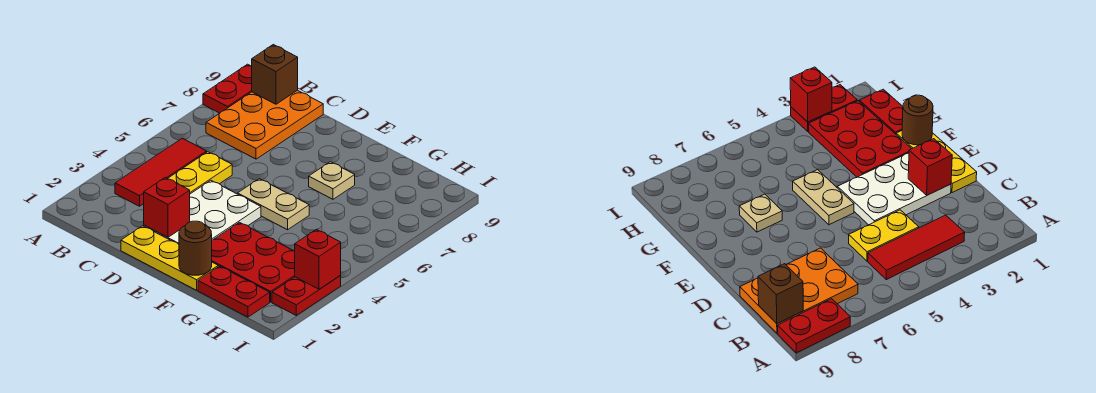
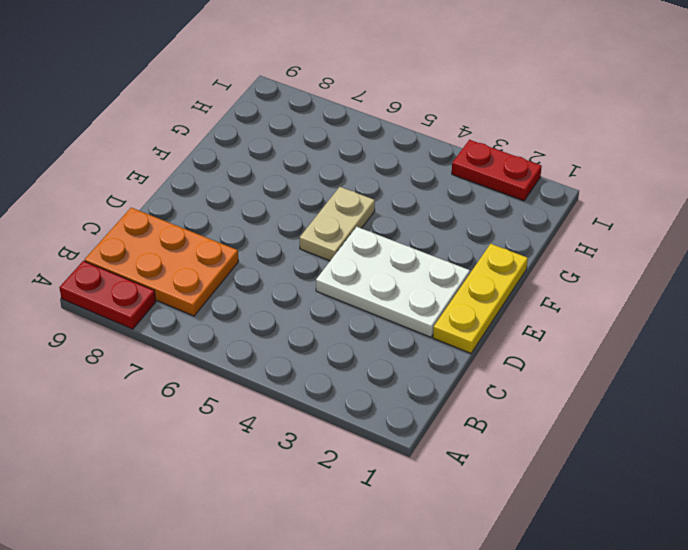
none -> red 1x3 tile [115,138,207,206]
none -> yellow 1x2 plate [168,152,232,194]
none -> red 2x3 plate [212,222,295,302]

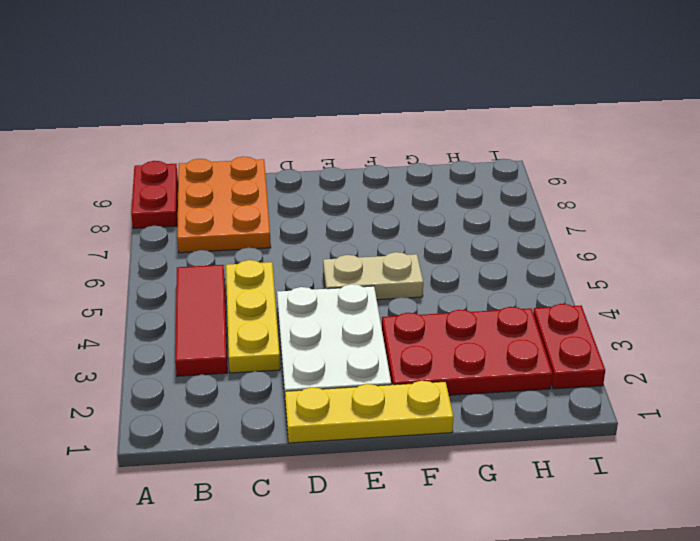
yellow 1x3 plate [226,260,280,373] -> yellow 1x2 plate [168,152,232,194]
none -> tan 1x1 plate [309,162,355,199]
none -> red 1x2 plate [198,266,270,317]
none -> brown 1x1 brick [252,45,298,104]

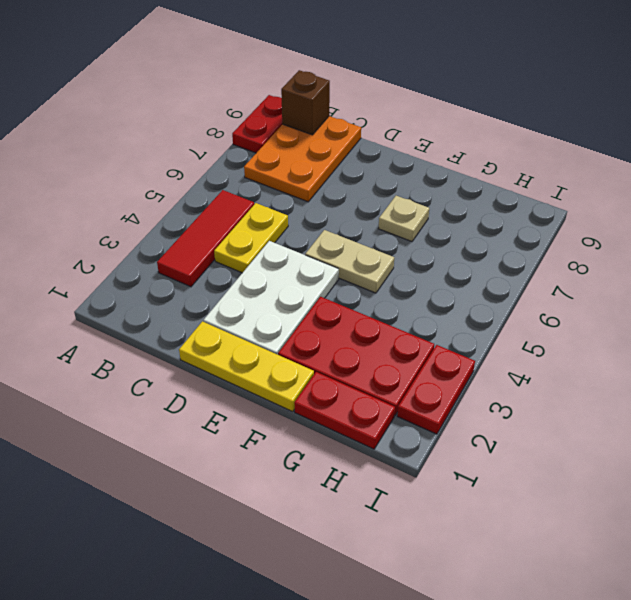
none -> red 1x1 brick [144,177,190,237]
none -> brown 1x1 round brick [179,221,212,275]
none -> red 1x1 brick [295,229,341,289]

